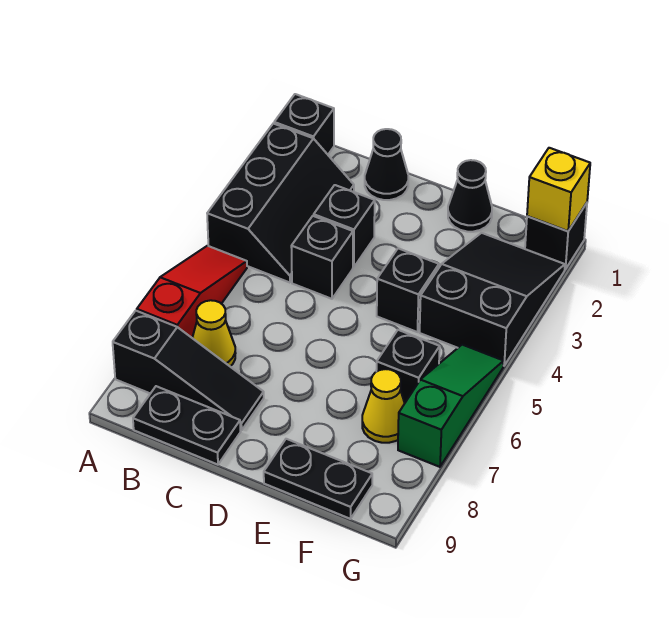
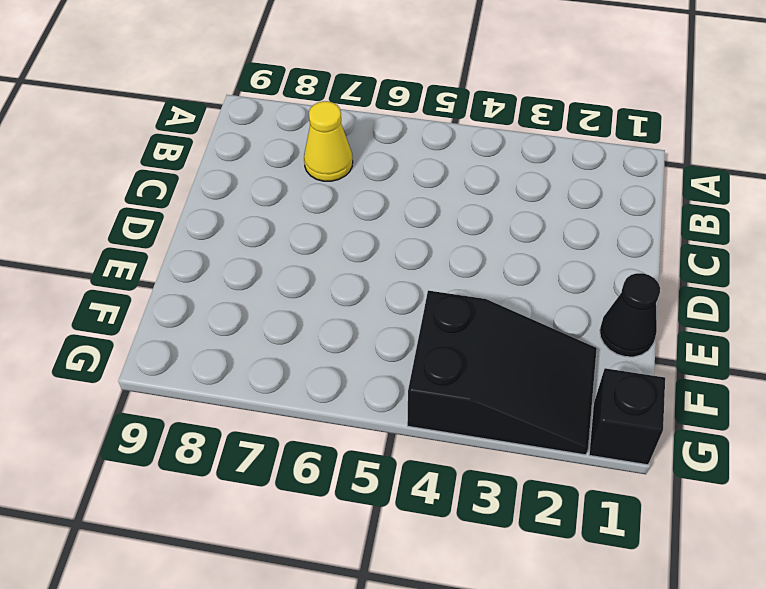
none -> black 1x1 brick [274,94,334,154]
none -> black 2x3 slope [207,123,354,283]
none -> red 1x3 slope [137,246,247,338]

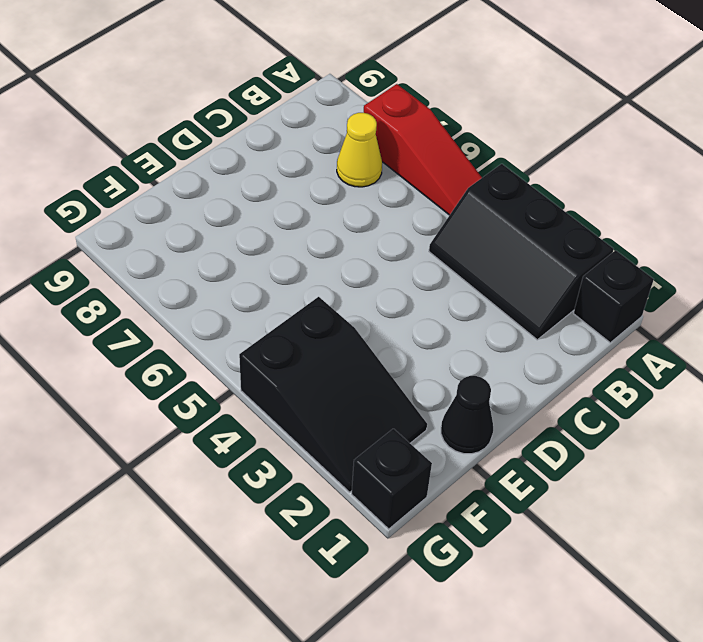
none -> black 1x3 slope [113,311,264,430]
none -> black 1x2 plate [133,386,240,465]
none -> black 1x1 cone [365,129,408,200]

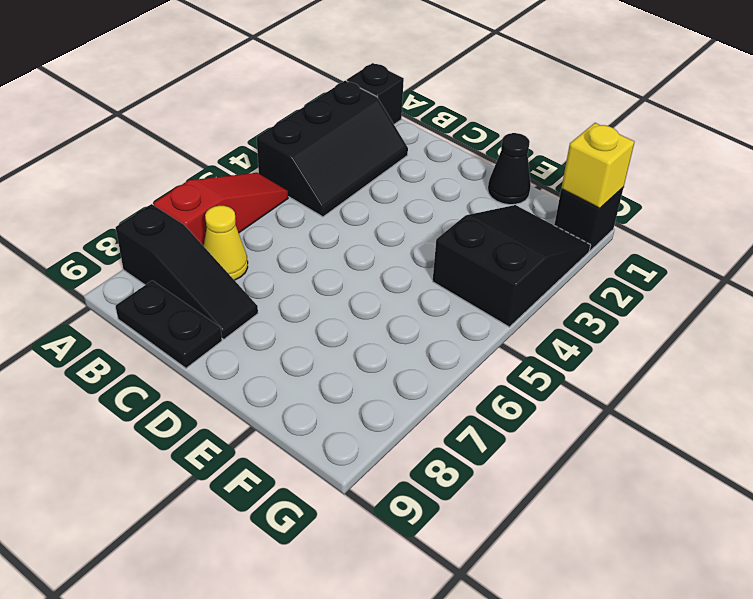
none -> black 1x1 cone [365,129,408,200]
none -> black 1x1 brick [314,185,375,267]
none -> black 1x1 brick [291,216,353,299]

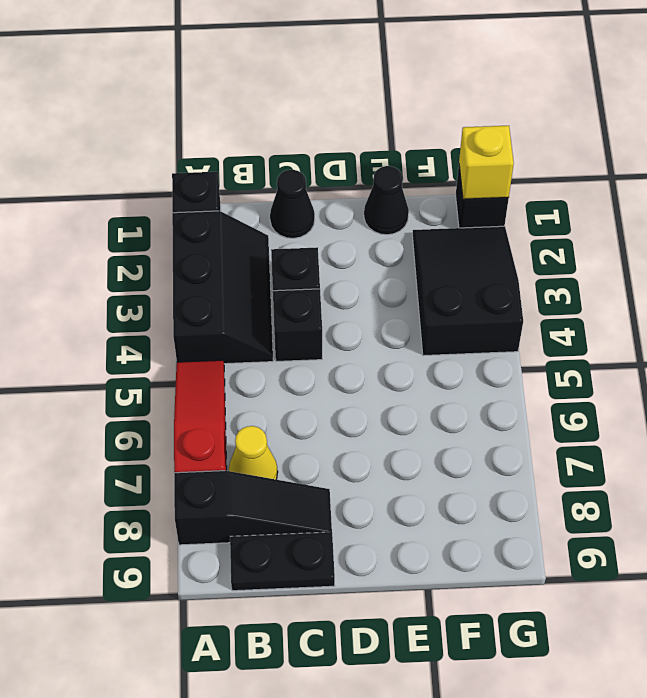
none -> black 1x1 brick [377,248,439,332]
none -> black 1x2 plate [264,439,372,519]
none -> black 1x1 brick [376,330,440,403]

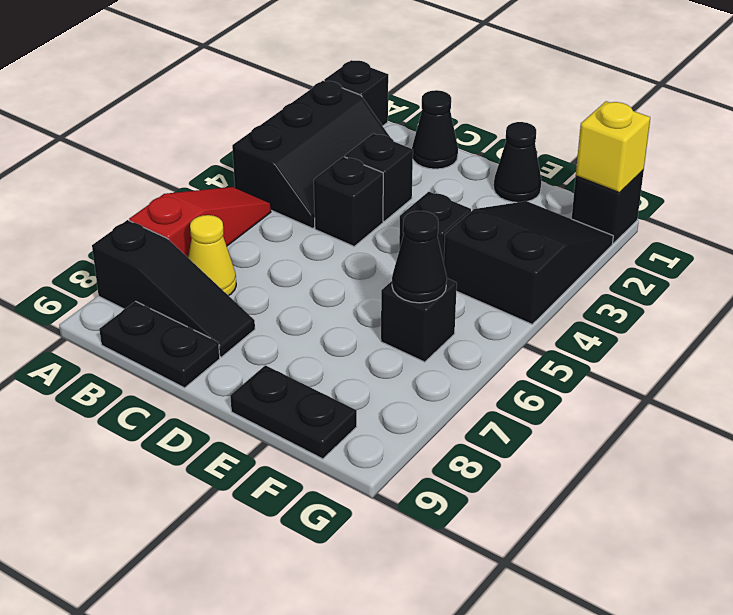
black 1x1 cone [392,211,447,303] -> none
none -> yellow 1x1 cone [362,369,405,443]
none -> green 1x3 slope [398,345,504,467]

